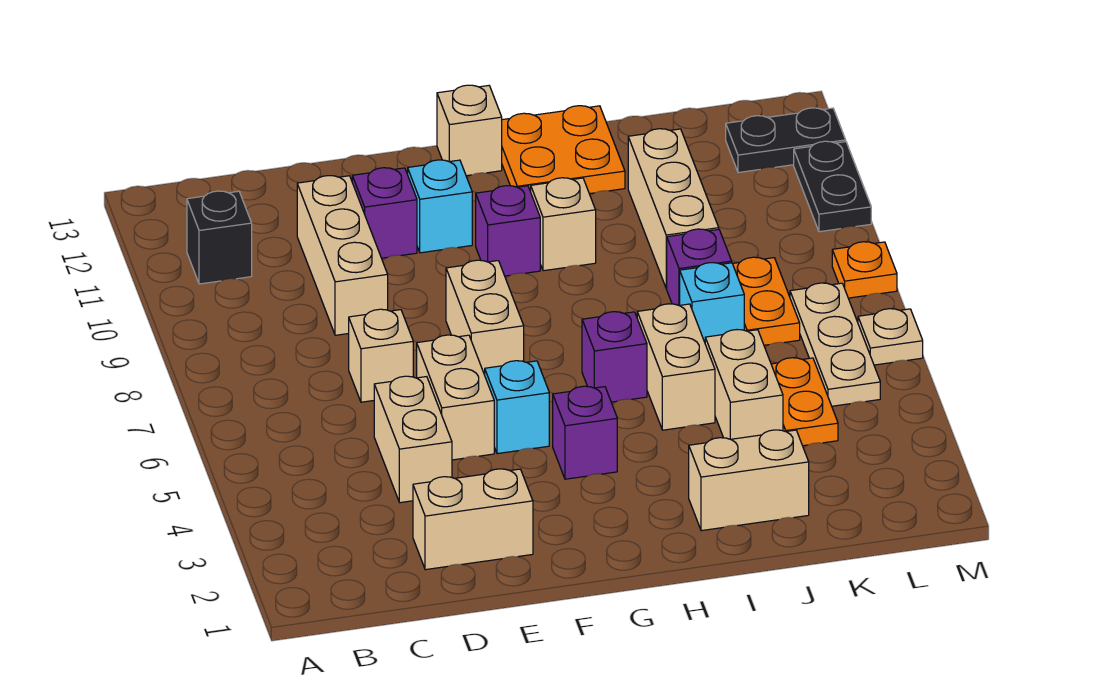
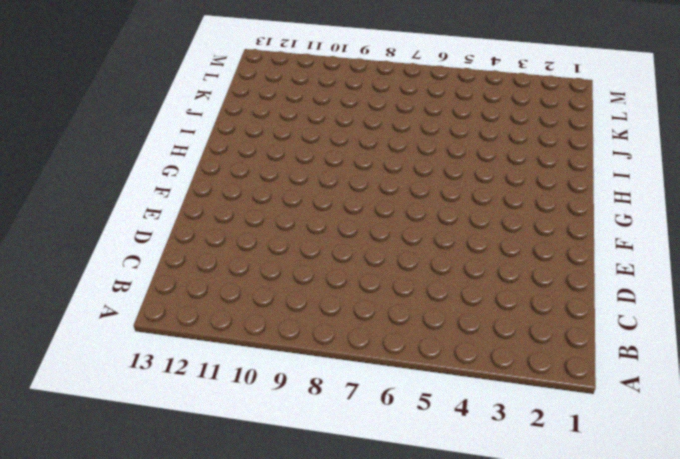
none -> black 1x1 brick [187,191,252,284]
none -> tan 1x2 brick [413,469,533,570]
none -> tan 1x2 brick [374,376,452,503]

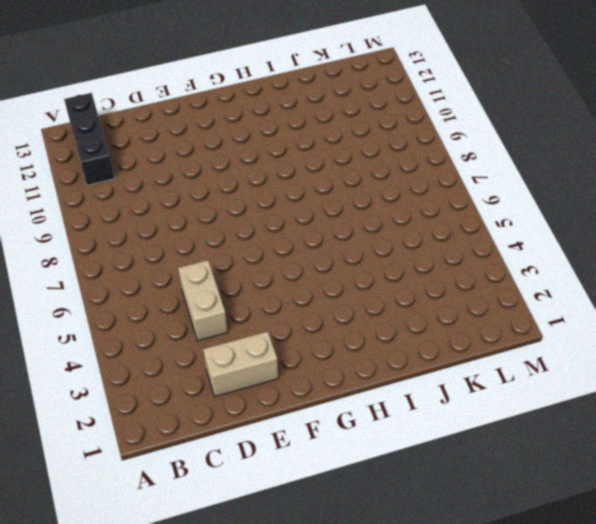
black 1x3 brick [64,93,115,185] -> black 1x1 brick [187,191,252,284]
none -> tan 1x1 brick [349,309,413,402]
none -> tan 1x3 brick [297,176,388,335]
none -> tan 1x2 brick [417,335,494,460]

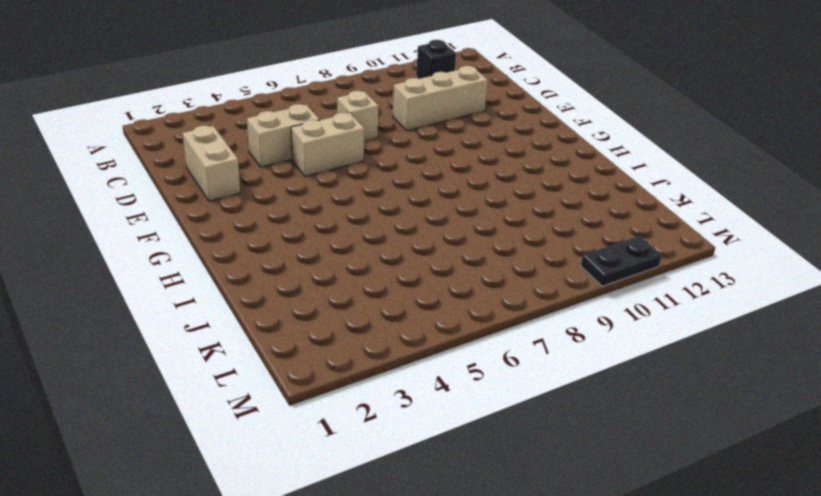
none -> purple 1x1 brick [352,168,417,258]
none -> cyan 1x1 brick [485,361,549,454]
none -> tan 1x2 brick [446,260,524,375]

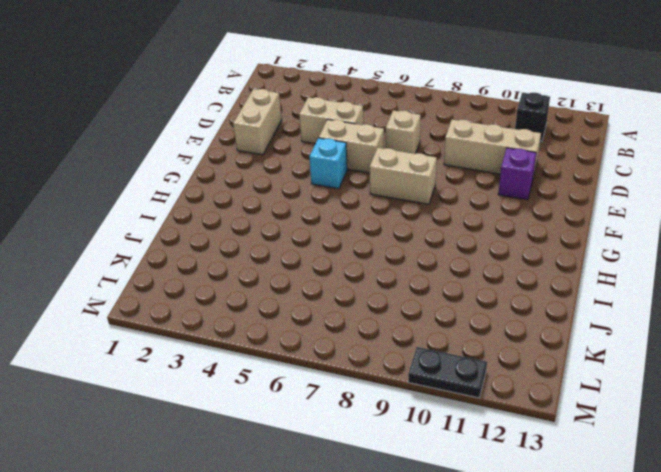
none -> cyan 1x1 brick [408,160,472,253]
none -> purple 1x1 brick [553,386,617,479]
none -> purple 1x1 brick [476,186,540,276]

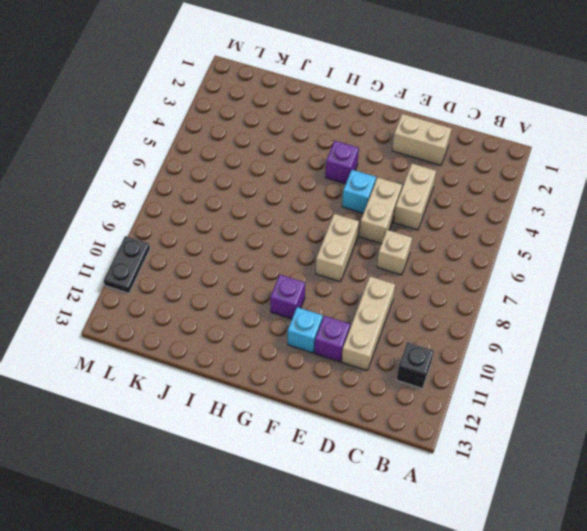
none -> tan 1x1 brick [437,85,502,176]
none -> purple 1x1 brick [582,312,647,402]
none -> tan 1x1 brick [531,178,596,271]

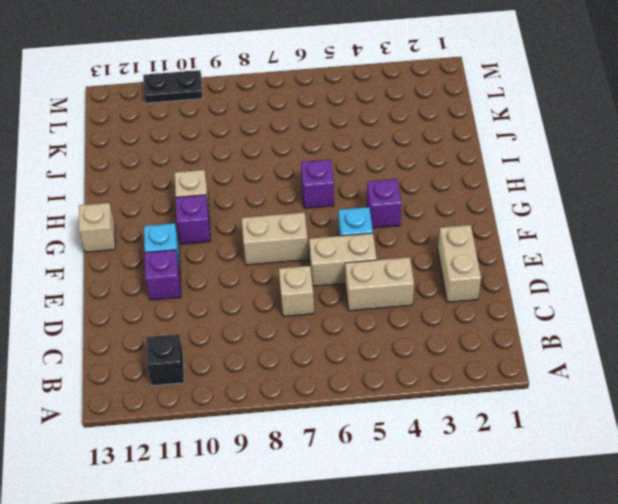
none -> tan 1x3 brick [297,176,388,335]
none -> orange 2x2 plate [502,106,625,194]
none -> tan 1x2 brick [689,430,809,531]

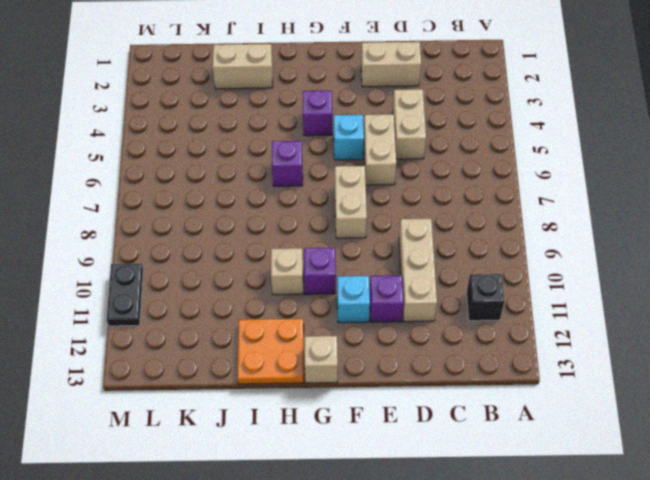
none -> tan 1x1 brick [349,309,413,402]
none -> tan 1x2 brick [637,304,715,430]
none -> tan 1x2 brick [705,330,783,439]

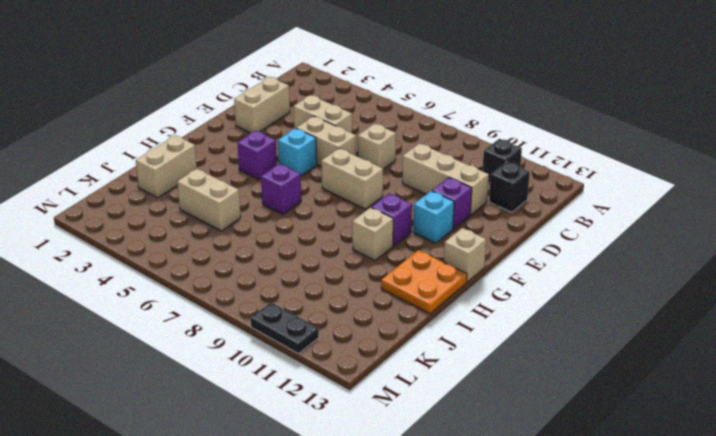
black 1x1 brick [489,162,530,212] -> none
none -> tan 1x2 brick [637,304,715,430]
none -> cyan 1x1 brick [680,263,744,342]
none -> purple 1x1 brick [666,229,732,305]

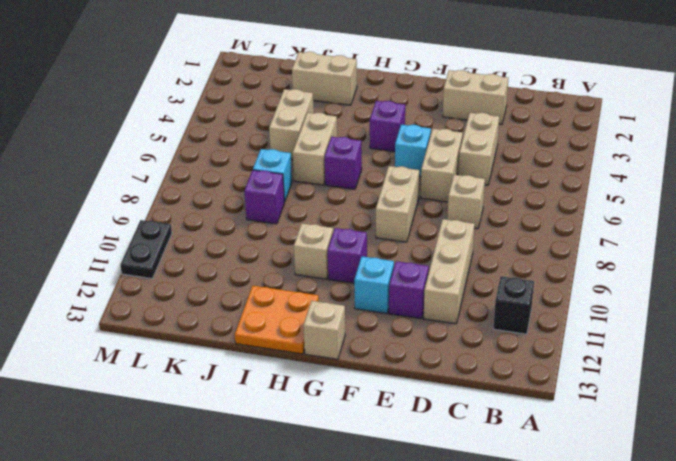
none -> tan 1x3 brick [628,129,719,288]
none -> orange 1x2 plate [771,358,838,446]
none -> orange 1x2 plate [733,257,800,345]

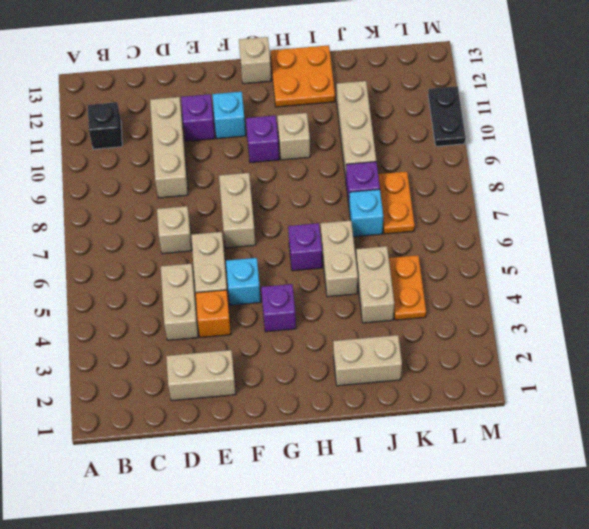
orange 1x1 brick [195,290,231,337] -> none
none -> tan 1x3 plate [790,283,880,406]
none -> black 1x2 plate [726,108,846,173]
none -> tan 1x1 plate [858,309,923,365]

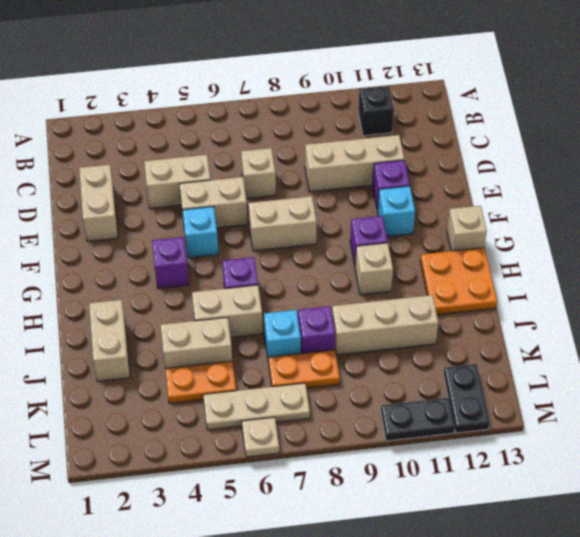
none -> orange 1x1 plate [832,242,897,298]

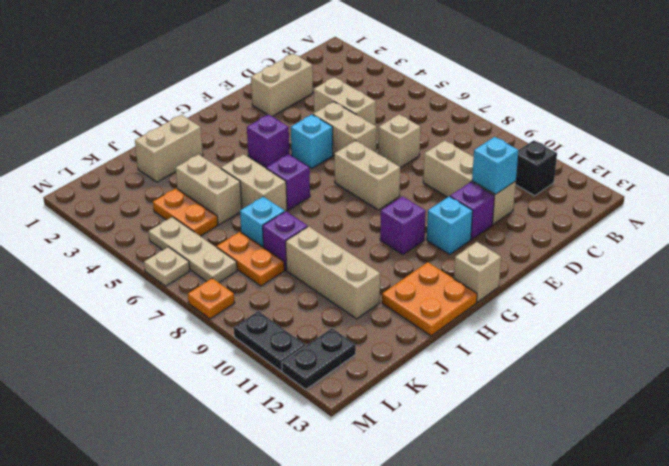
cyan 1x1 brick [472,137,518,194] -> none
none -> tan 1x1 brick [531,178,596,271]

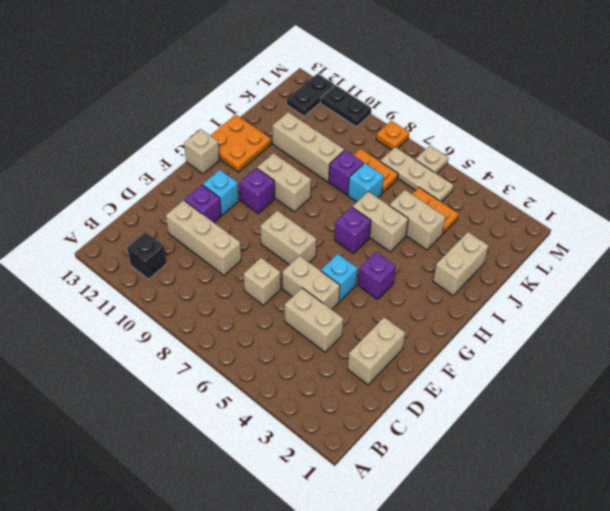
tan 1x2 brick [257,153,311,212] -> tan 1x1 brick [531,178,596,271]

